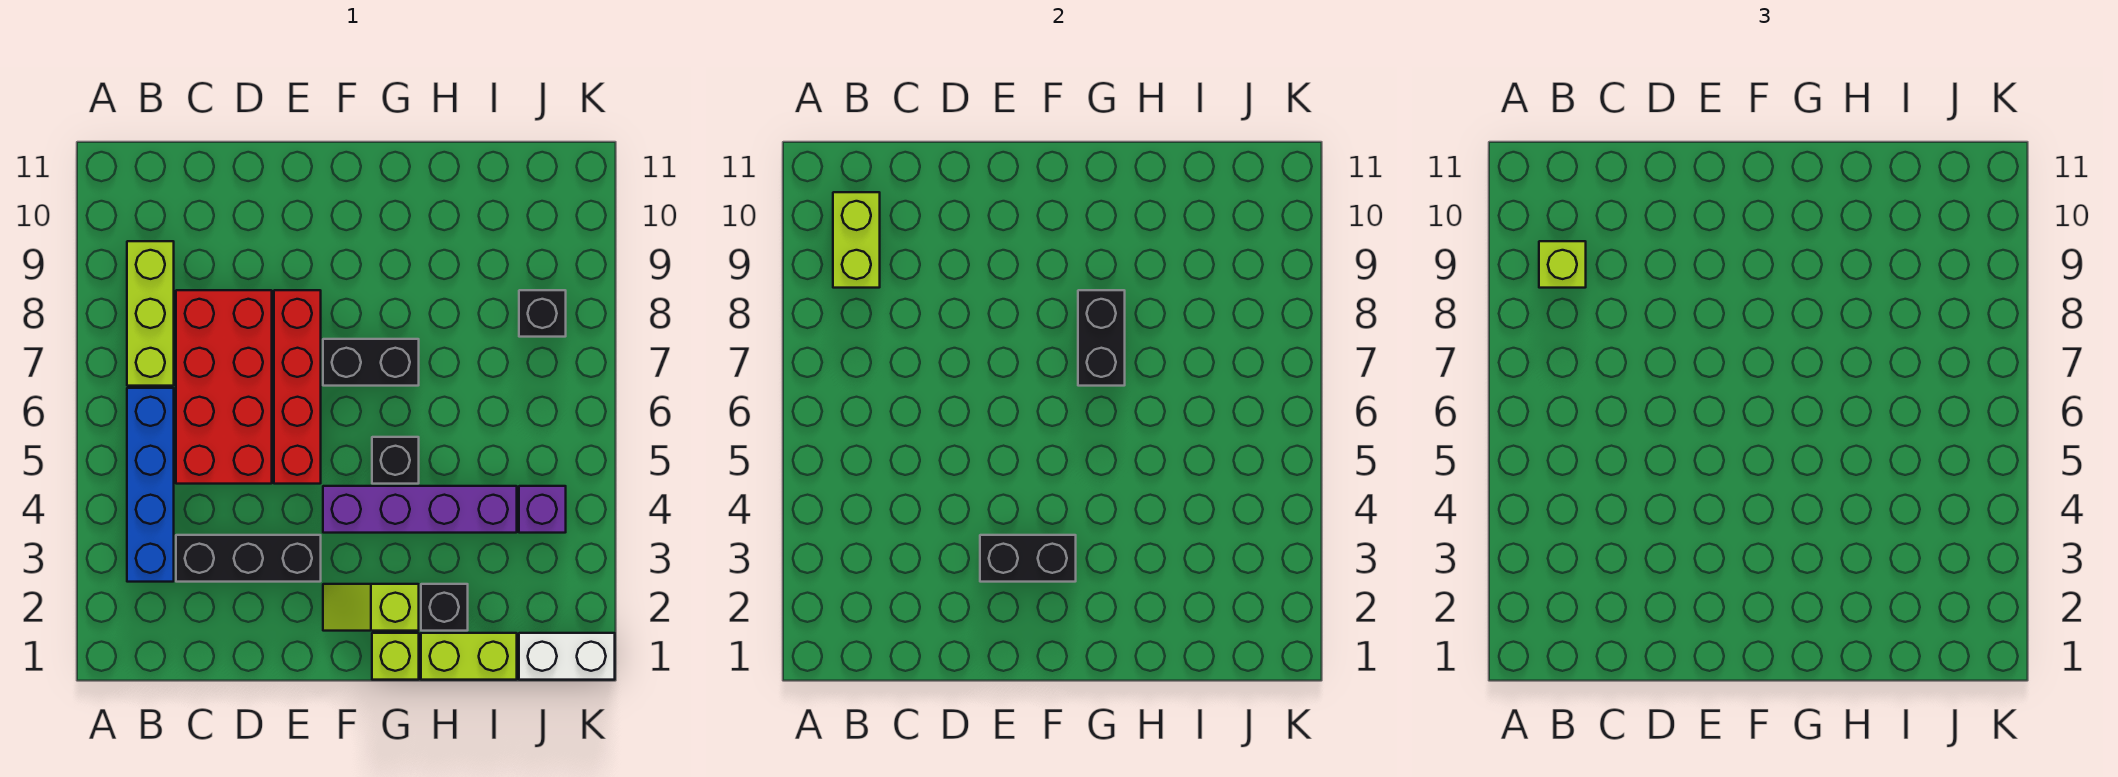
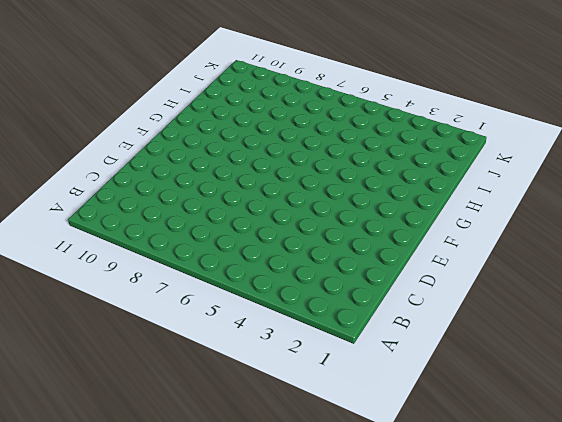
none -> blue 1x4 brick [127,388,174,582]
none -> lime 1x3 brick [127,241,174,386]
none -> black 1x3 brick [176,535,321,582]

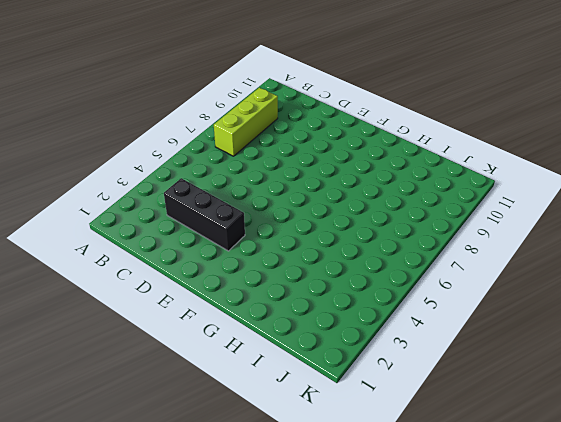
none -> blue 1x4 brick [127,388,174,582]
none -> red 2x4 brick [176,290,272,484]
none -> red 1x4 brick [274,290,321,484]

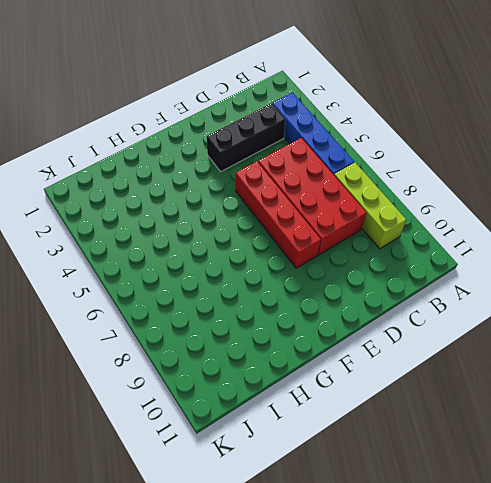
none -> lime 1x2 slope [323,584,419,631]
none -> purple 1x4 brick [323,486,517,533]
none -> black 1x2 brick [323,339,419,386]

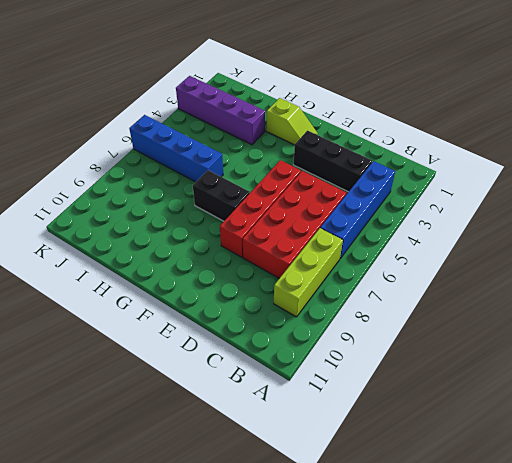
purple 1x4 brick [176,76,265,145] -> purple 1x4 brick moved to [323,486,517,533]
blue 1x4 brick [129,115,223,182] -> none
none -> lime 1x1 brick [372,633,419,680]
none -> black 1x1 brick [372,437,419,484]
none -> lime 1x2 brick [421,633,517,680]

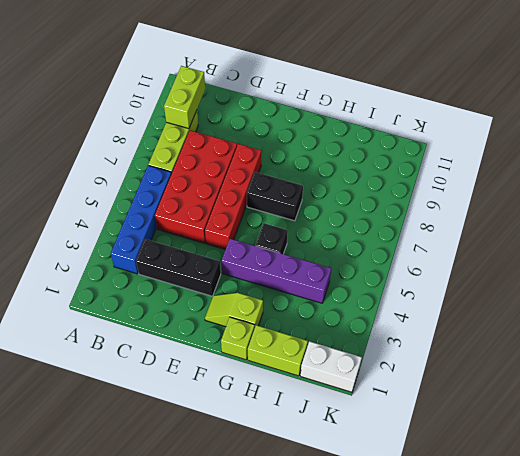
none -> black 1x1 brick [421,584,468,631]
none -> purple 1x1 brick [519,486,566,533]
none -> black 1x1 brick [519,290,566,337]

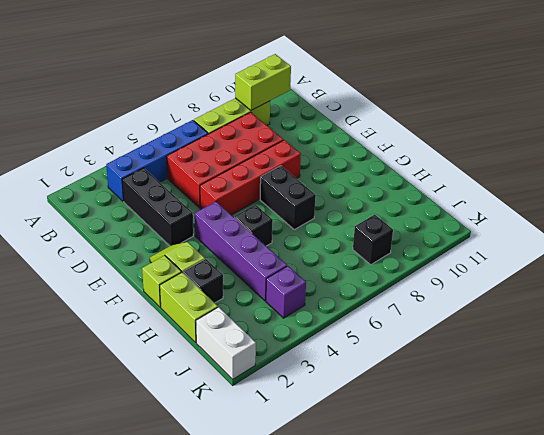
none -> black 1x2 brick [980,535,1076,582]
none -> black 1x2 brick [1078,290,1125,386]
none -> lime 1x1 brick [1539,241,1586,288]

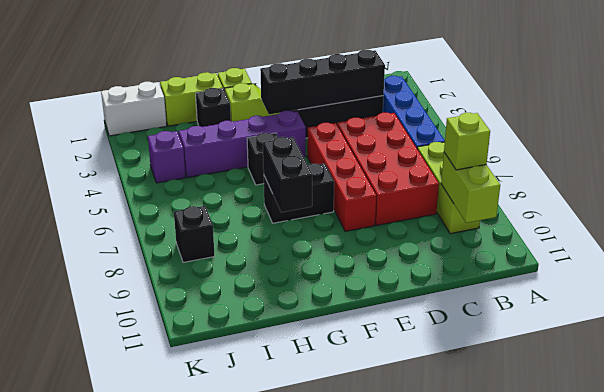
black 1x4 brick [260,50,385,114] -> black 1x2 brick [980,535,1076,582]

